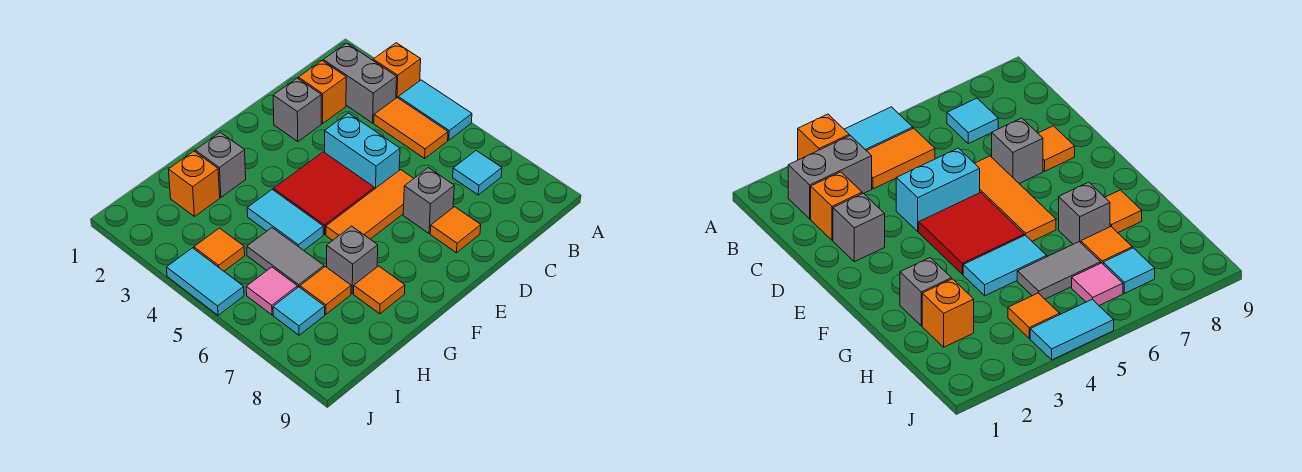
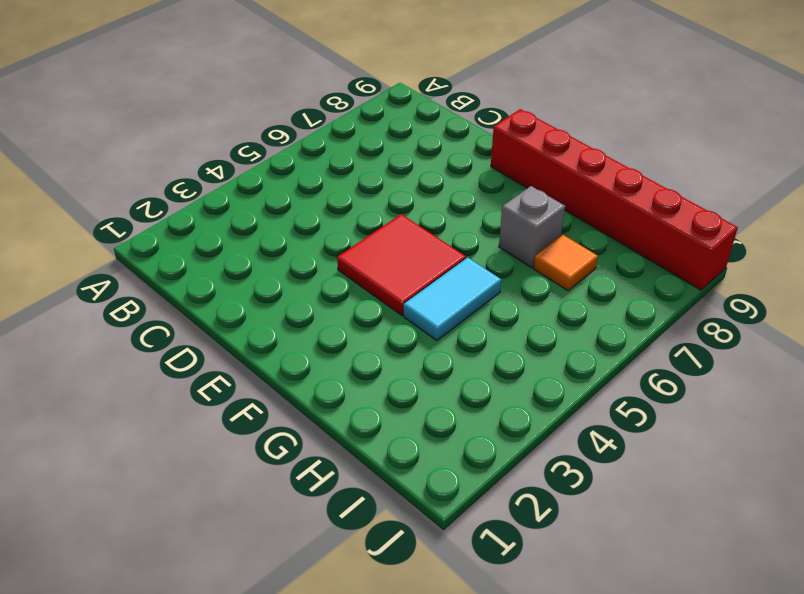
red 1x6 brick [491,109,738,290] -> none
none -> orange 1x1 brick [373,43,421,98]
none -> cyan 1x2 tile [398,80,472,140]
none -> grey 1x2 brick [323,43,397,123]

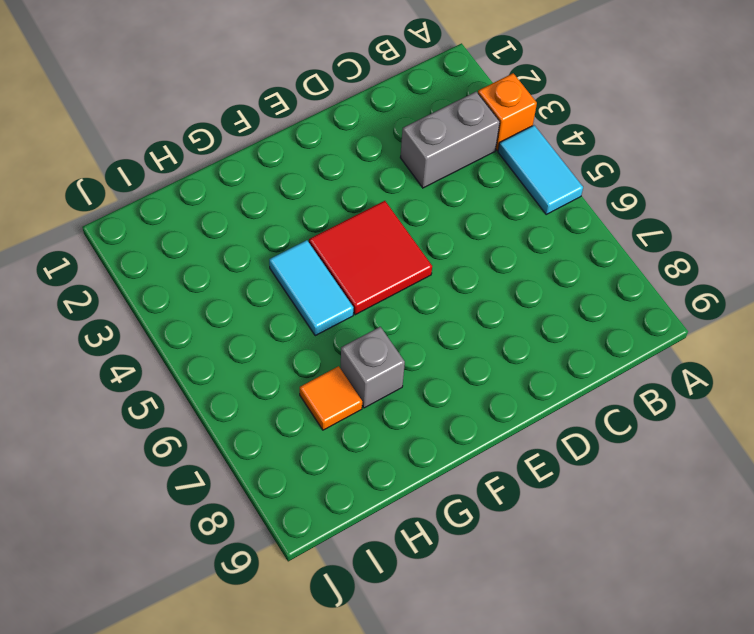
grey 1x2 brick [400,92,500,188] -> grey 1x2 brick turned to [323,43,397,123]
none -> orange 1x2 tile [374,98,448,158]
none -> cyan 1x1 tile [453,151,502,195]
none -> orange 1x1 brick [298,61,346,123]

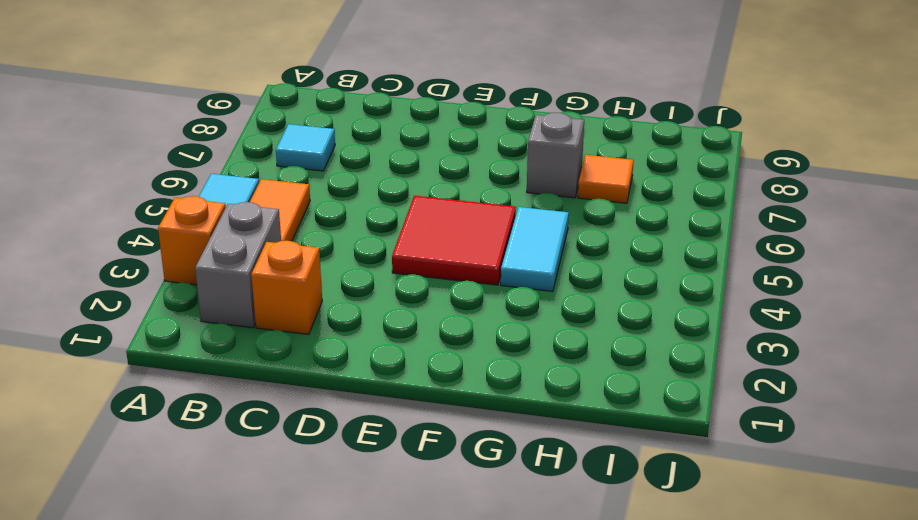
none -> grey 1x1 brick [273,78,321,141]
none -> cyan 1x2 brick [325,113,400,189]
none -> orange 1x3 tile [326,170,414,241]

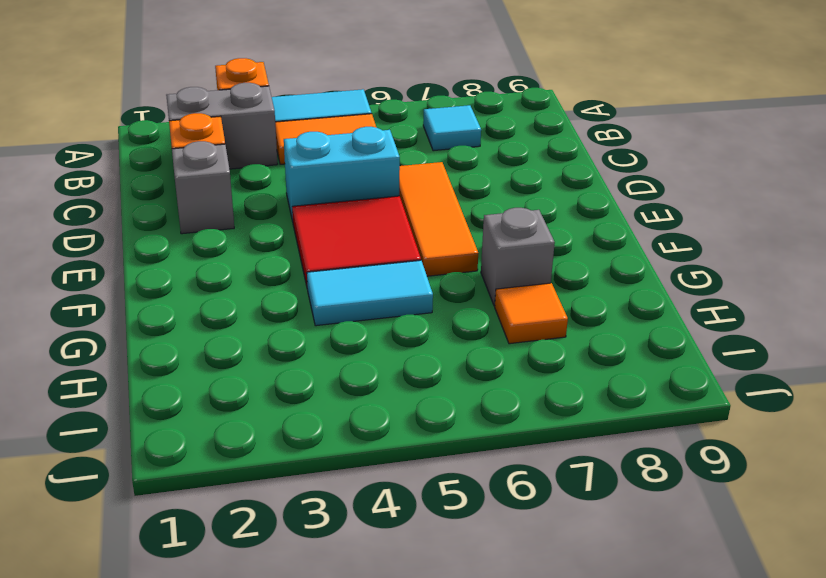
none -> grey 1x1 brick [403,168,454,233]
none -> orange 1x1 tile [430,207,481,253]
none -> grey 1x1 brick [195,132,246,197]

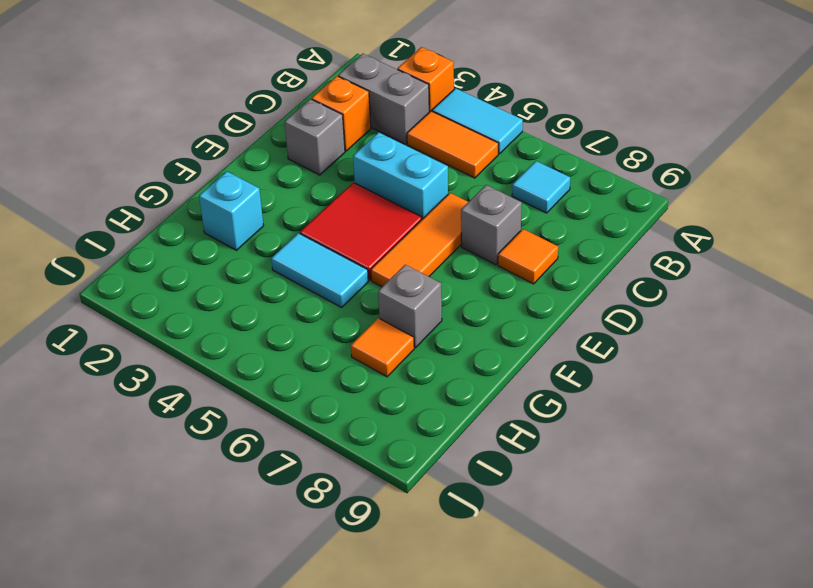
cyan 1x1 brick [199,171,264,250] -> grey 1x1 brick [195,132,246,197]
none -> orange 1x1 tile [354,266,405,314]
none -> orange 1x1 brick [168,151,220,217]
none -> grey 1x2 tile [247,228,324,288]

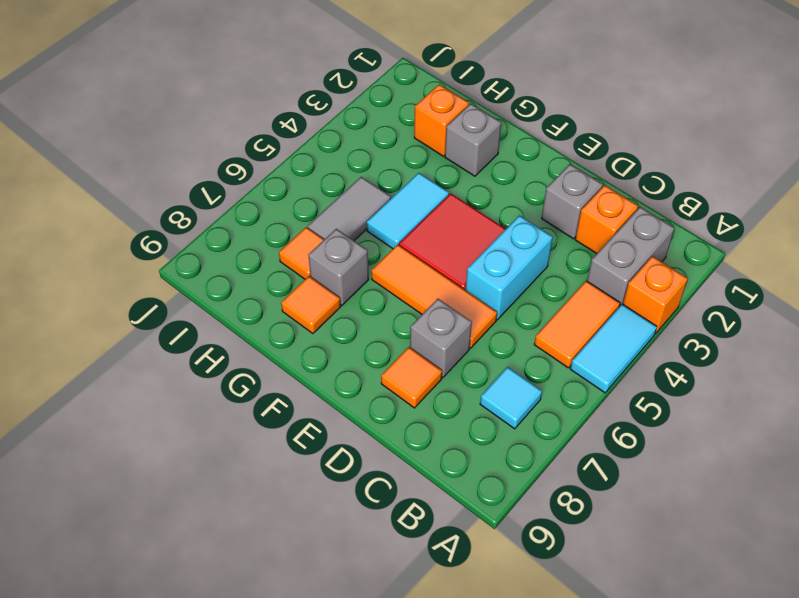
none -> orange 1x1 tile [194,228,245,271]
none -> pink 1x1 tile [246,267,297,315]
none -> cyan 1x1 tile [273,287,325,335]

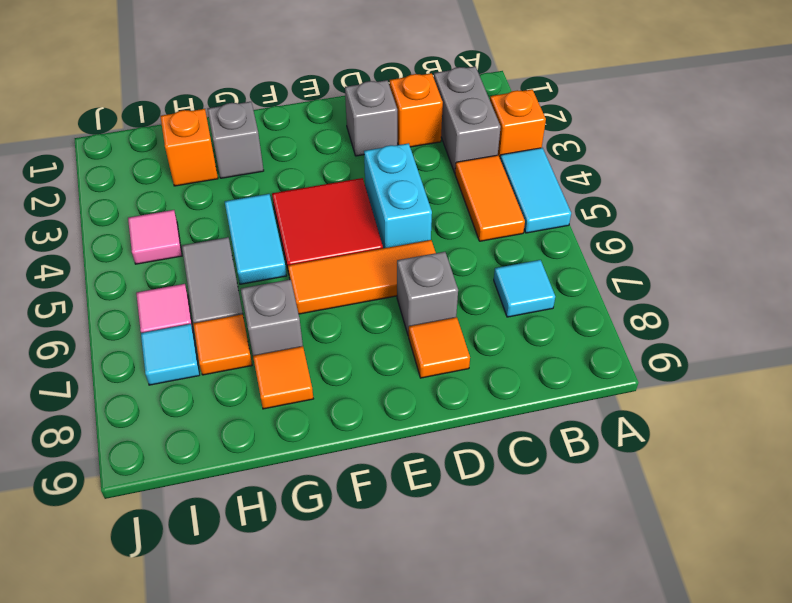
pink 1x1 tile [128,210,182,264] -> orange 1x1 tile [194,228,245,271]
none -> cyan 1x2 tile [167,248,244,315]

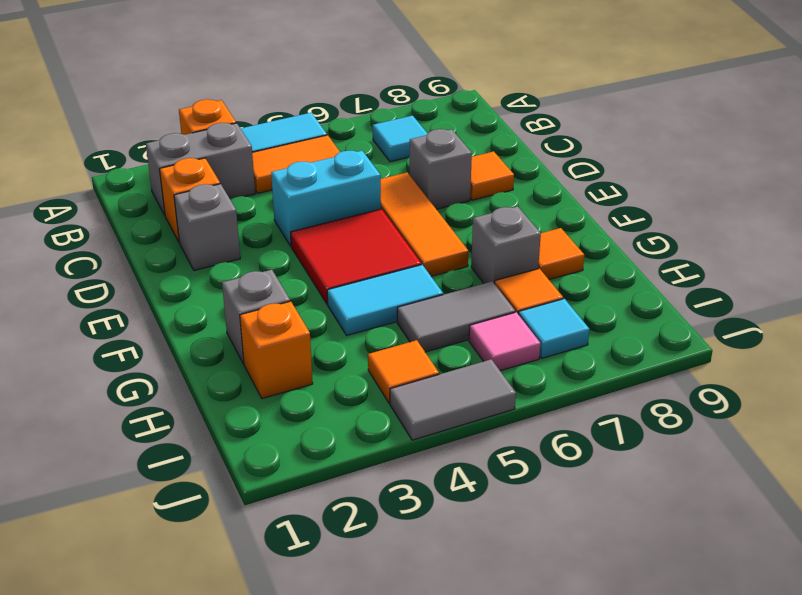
grey 1x2 tile [390,359,516,440] -> cyan 1x2 tile [167,248,244,315]

